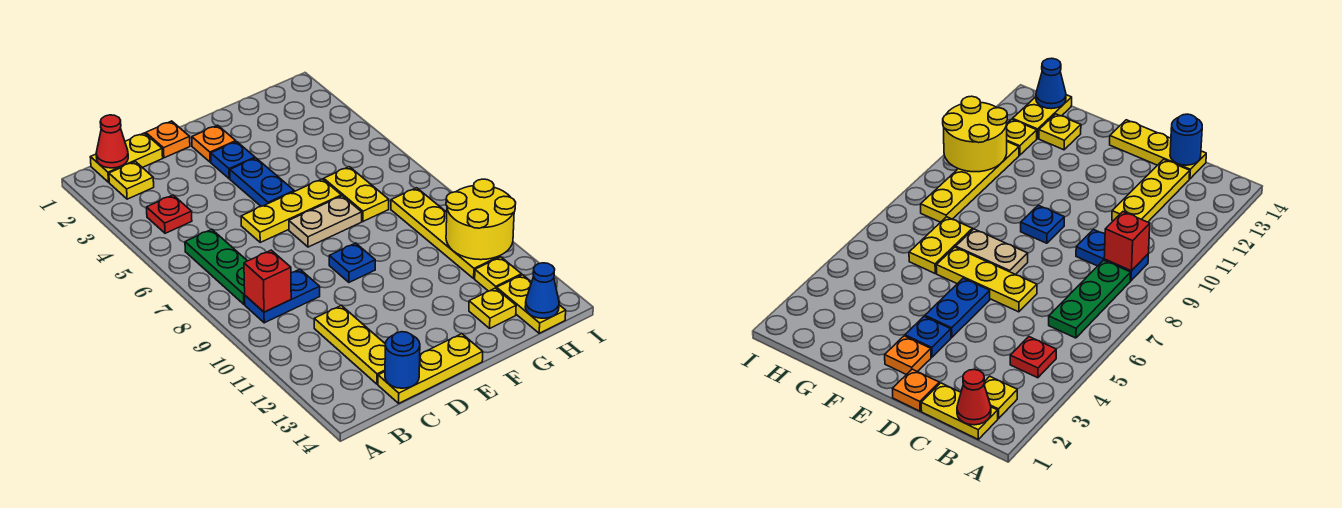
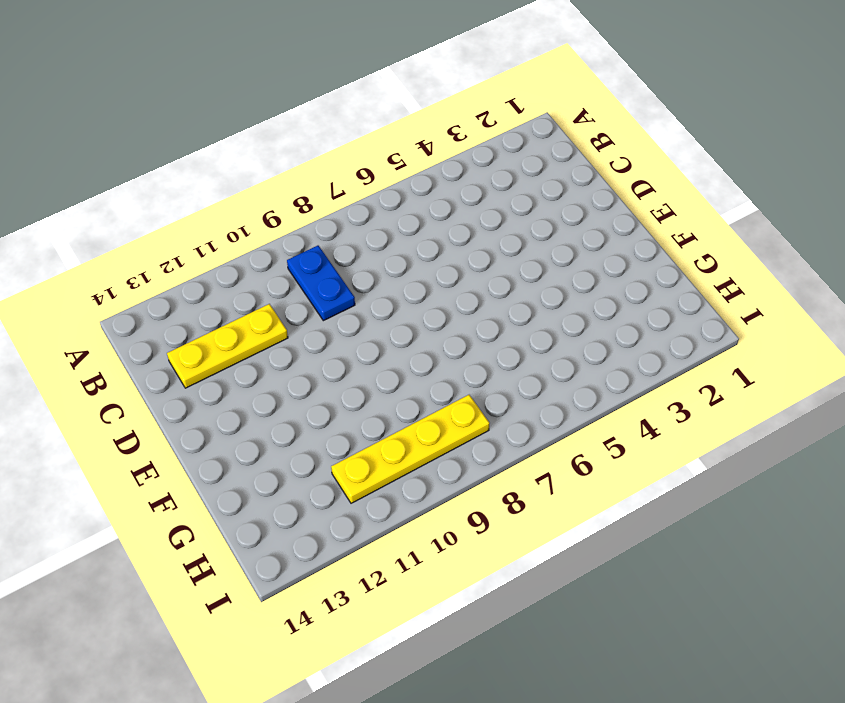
none -> yellow 1x2 plate [90,133,163,182]
none -> yellow 1x1 plate [109,162,154,199]
none -> red 1x1 plate [147,195,192,233]

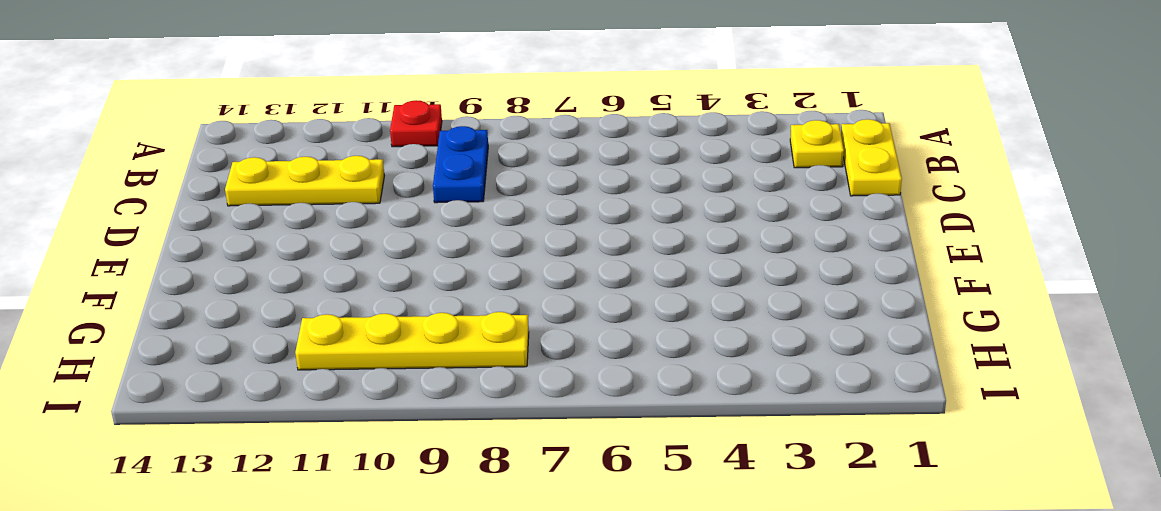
red 1x1 plate [390,100,442,147] -> red 1x1 plate moved to [147,195,192,233]
none -> green 1x3 plate [185,229,247,304]
none -> yellow 1x3 plate [378,334,483,403]
none -> orange 1x1 plate [146,121,190,158]

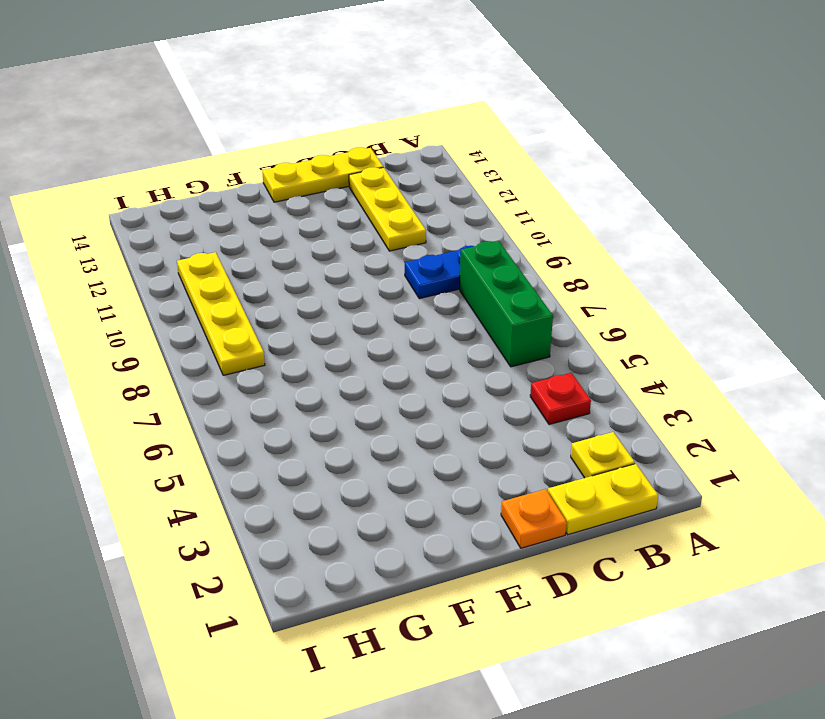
green 1x3 brick [460,241,553,367] -> green 1x3 plate [185,229,247,304]
none -> yellow 1x3 plate [241,179,341,242]
none -> orange 1x1 plate [192,125,236,162]
none -> blue 1x1 plate [211,142,255,179]

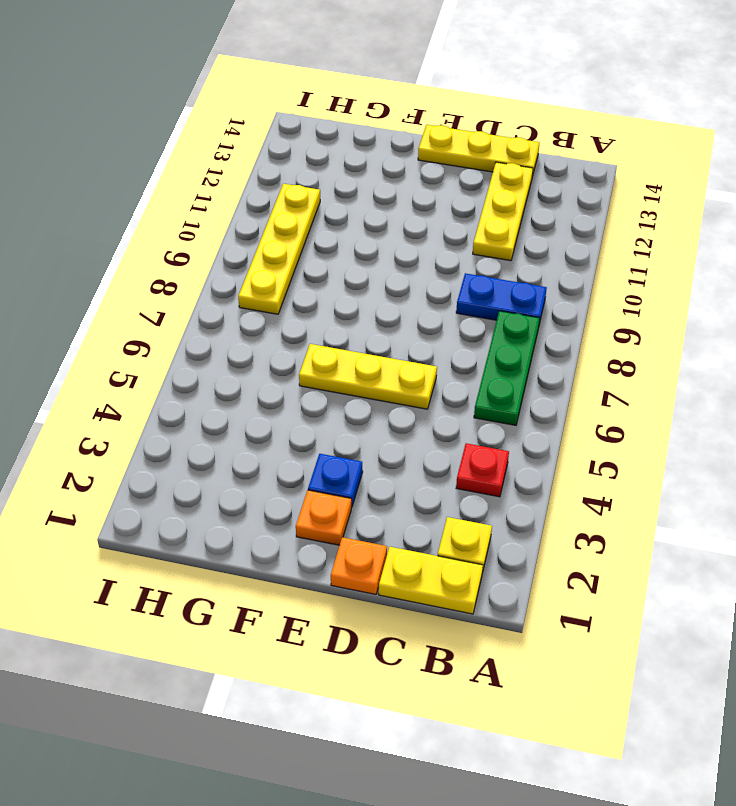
none -> blue 1x2 plate [230,158,294,206]
none -> tan 1x2 plate [289,196,362,247]
none -> blue 1x1 plate [329,243,375,282]

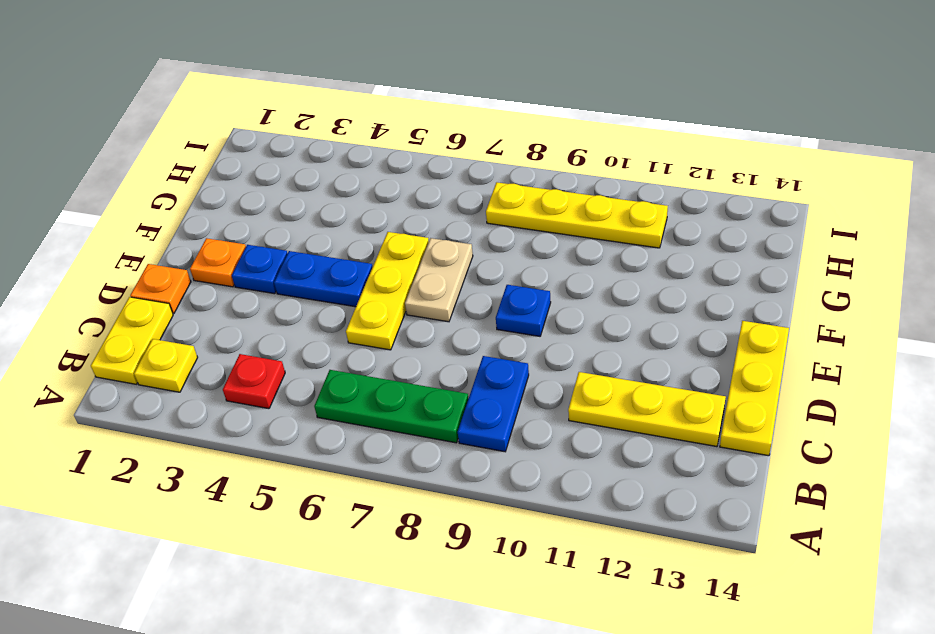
none -> yellow 1x2 plate [324,167,389,221]
none -> yellow 1x1 plate [469,288,516,328]
none -> yellow 1x1 plate [475,257,522,291]

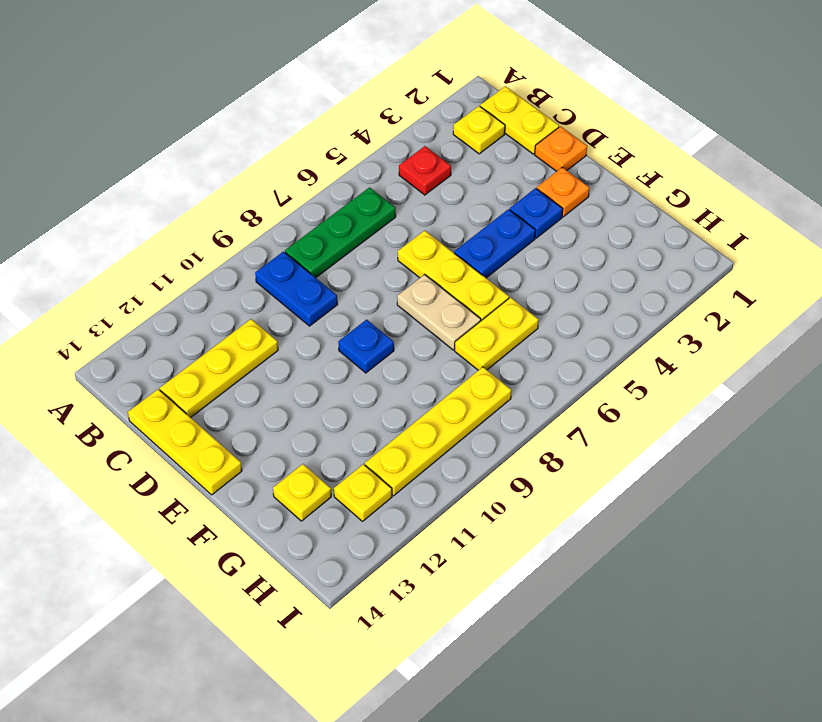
none -> yellow 1x2 plate [497,275,566,333]
none -> red 1x1 cone [96,115,128,168]
none -> red 1x1 brick [244,250,291,312]

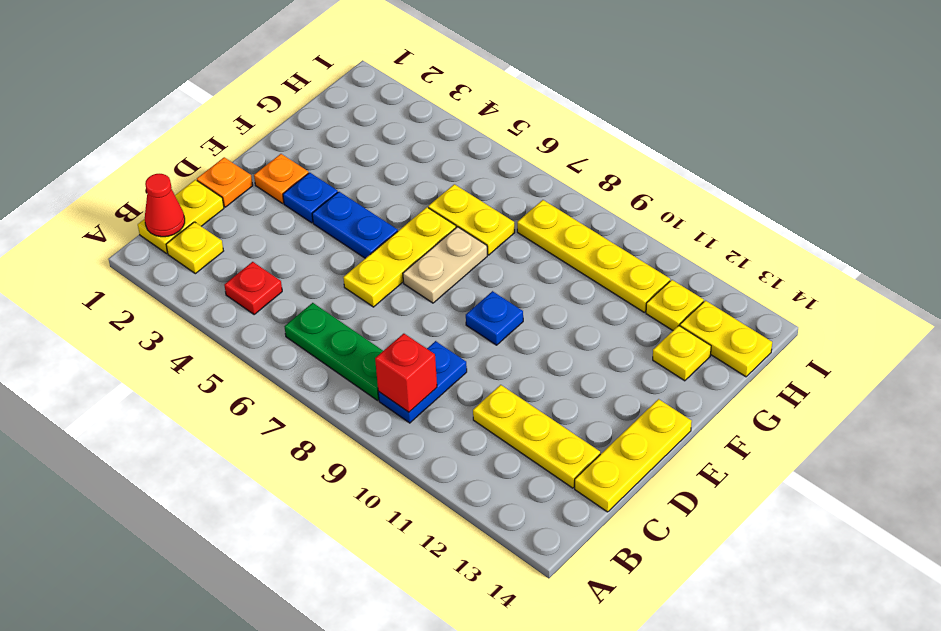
none -> blue 1x1 round brick [385,332,420,388]
none -> yellow 2x2 round brick [446,179,516,260]
none -> blue 1x1 cone [525,263,559,318]

